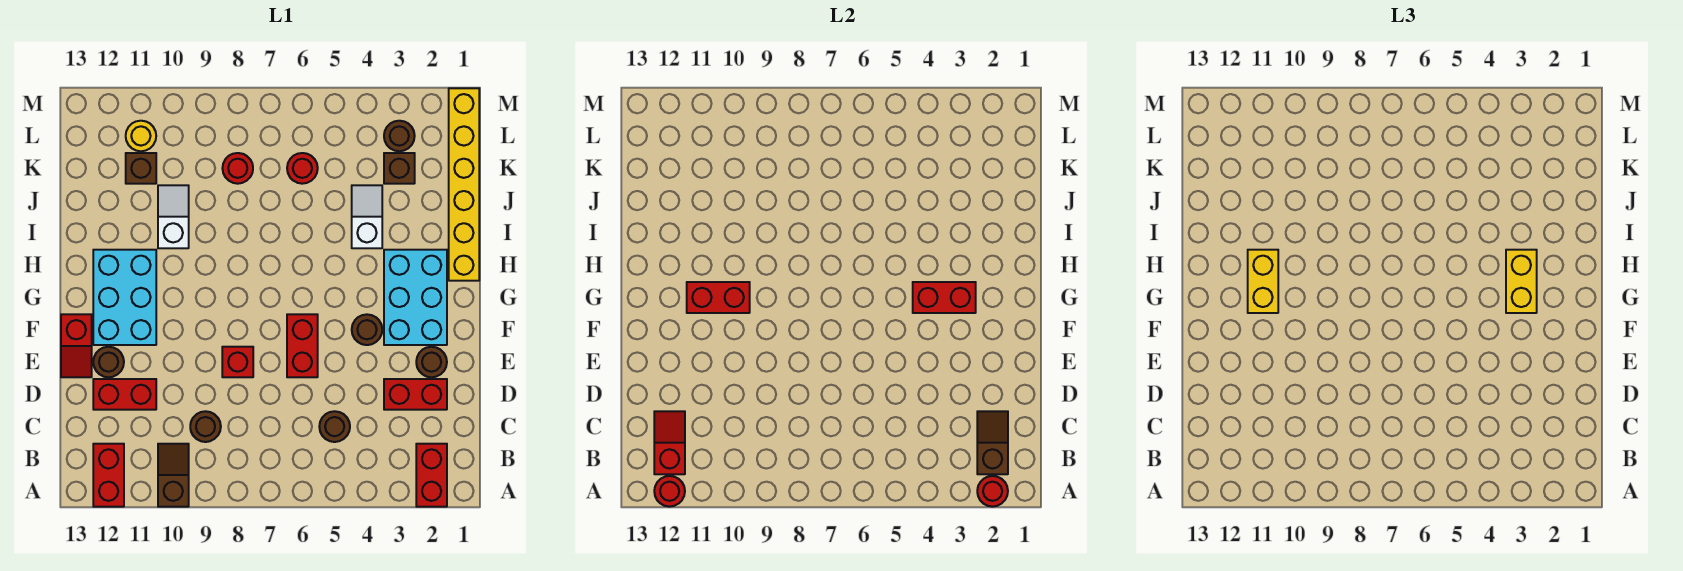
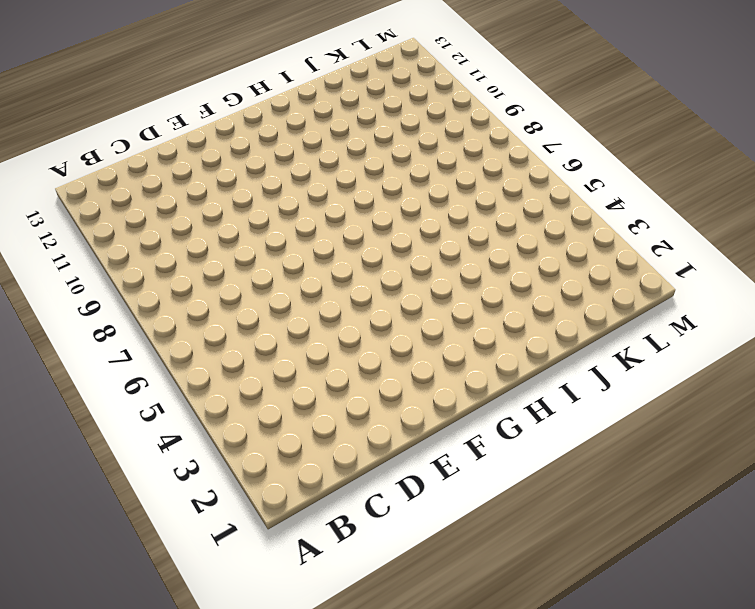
none -> red 1x2 brick [416,444,447,507]
none -> brown 1x2 slope [158,444,189,507]
none -> red 1x2 brick [93,444,124,507]
none -> brown 1x1 round brick [319,411,350,442]

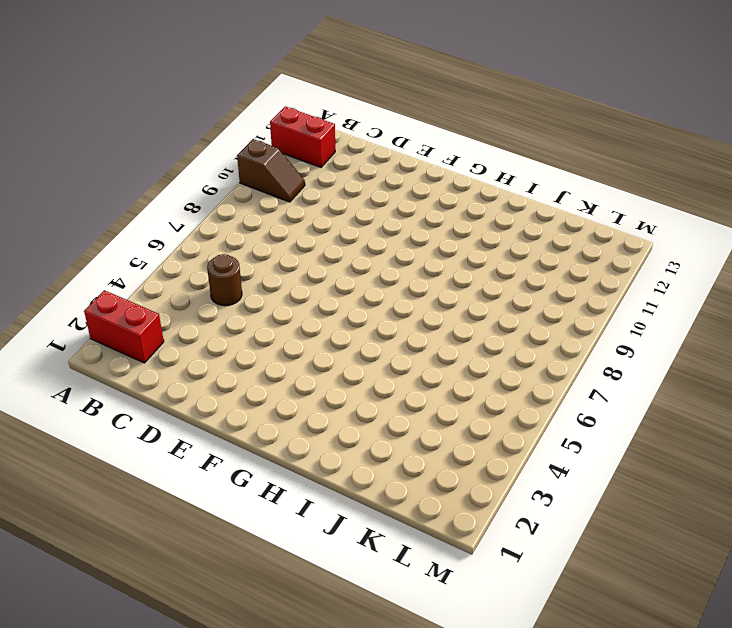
none -> brown 1x1 round brick [190,411,221,442]
none -> red 1x2 brick [384,379,447,410]
none -> red 1x2 brick [93,379,156,410]
none -> brown 1x1 round brick [416,347,447,377]

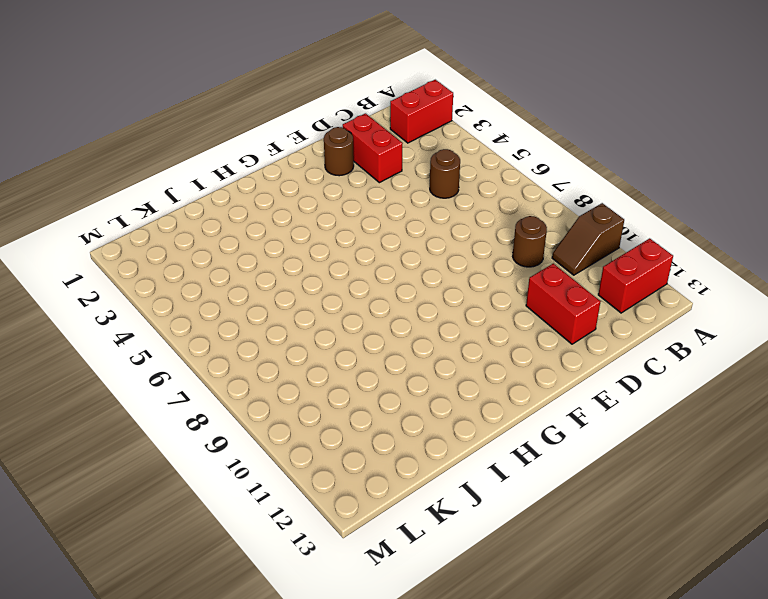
none -> red 1x2 brick [287,314,318,377]
none -> red 1x1 brick [222,347,253,377]
none -> brown 1x1 round brick [93,347,124,377]
none -> red 1x2 slope [61,314,92,377]

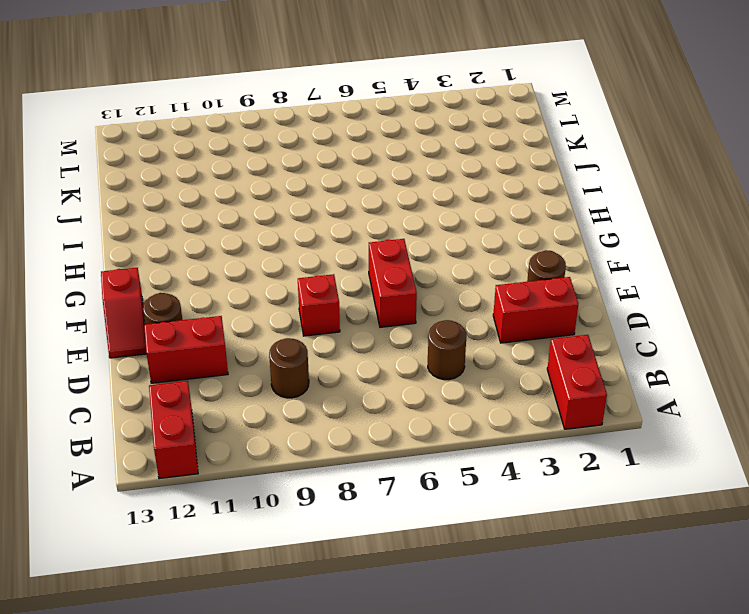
none -> brown 1x2 slope [158,444,189,507]
none -> cyan 2x3 brick [384,250,447,345]
none -> brown 1x1 round brick [352,314,382,345]
none -> cyan 2x3 brick [93,250,156,345]

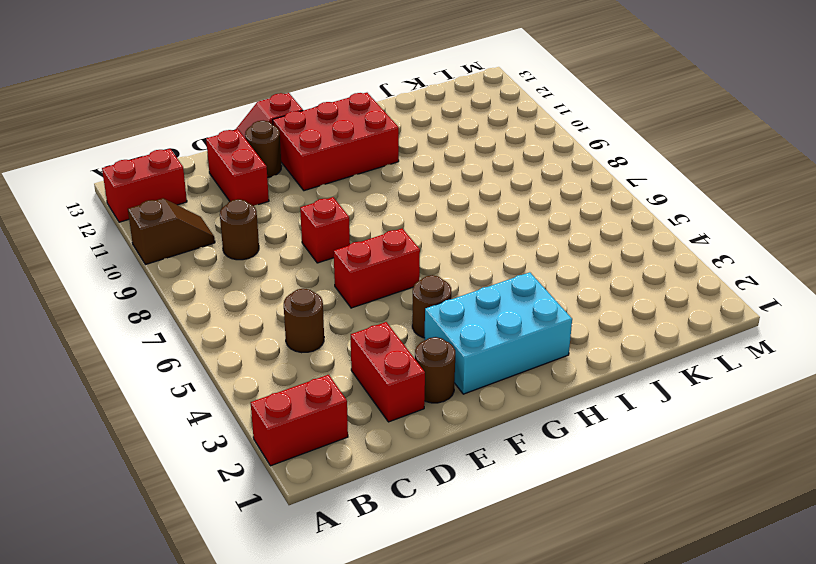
red 2x3 brick [273,93,399,191] -> cyan 2x3 brick [93,250,156,345]
none -> yellow 1x6 brick [449,88,479,281]
none -> white 1x2 slope [352,185,382,248]
none -> white 1x2 slope [158,185,189,248]
none -> brown 1x1 brick [384,153,415,184]

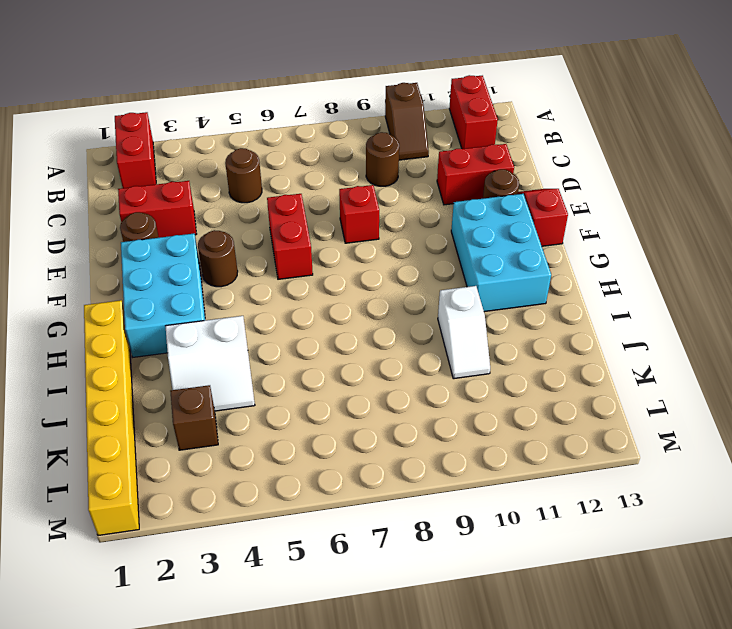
white 2x2 slope [166,316,255,411] -> white 1x2 slope [352,185,382,248]
none -> red 1x1 round brick [287,153,318,184]
none -> red 1x1 round brick [222,153,253,184]
none -> brown 1x1 brick [126,153,156,184]
none -> brown 1x1 round brick [384,121,415,151]

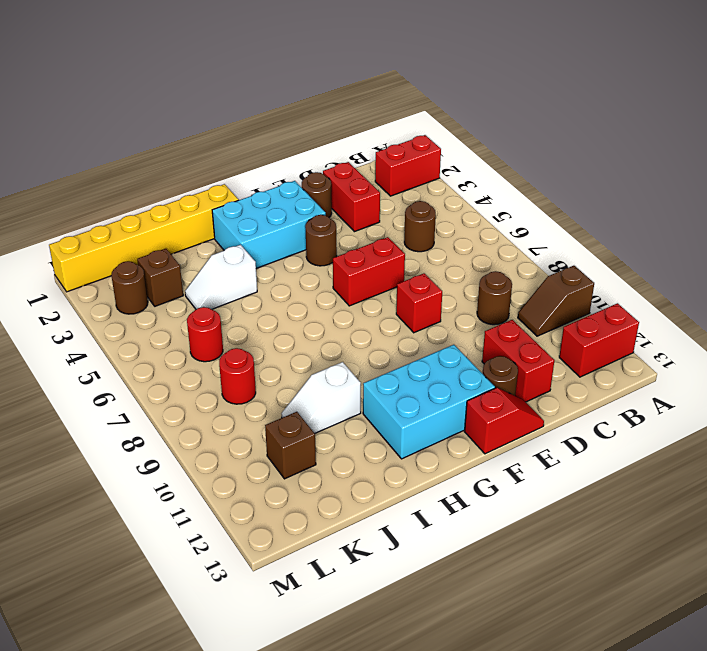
none -> yellow 1x1 round brick [126,121,156,151]
none -> red 1x1 round brick [977,476,1008,507]
none -> red 1x1 round brick [654,476,685,507]
none -> brown 1x2 slope [977,411,1008,474]

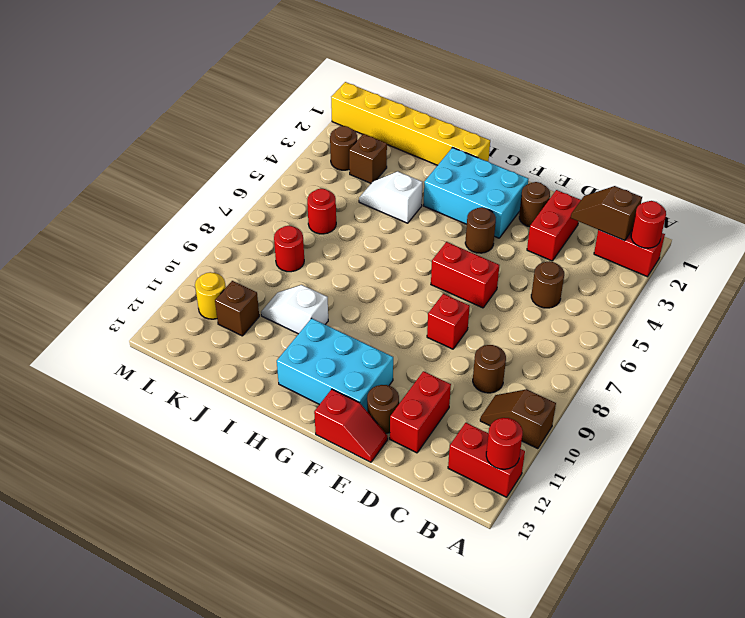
none -> red 1x2 slope [654,411,685,474]
none -> red 1x2 brick [913,282,976,313]
none -> red 1x2 brick [687,282,750,313]
none -> yellow 1x2 brick [1506,250,1537,313]

